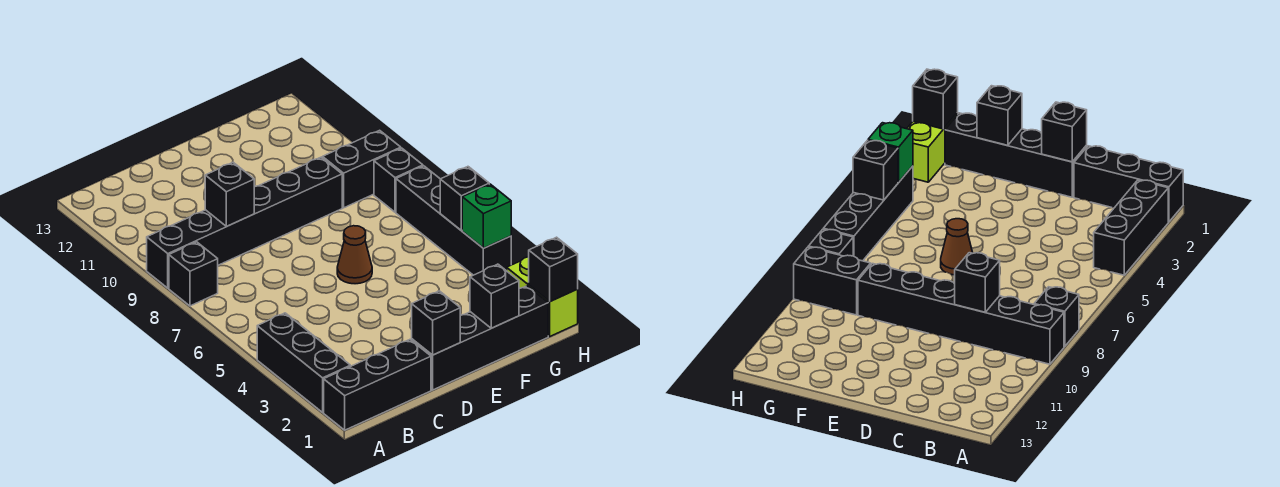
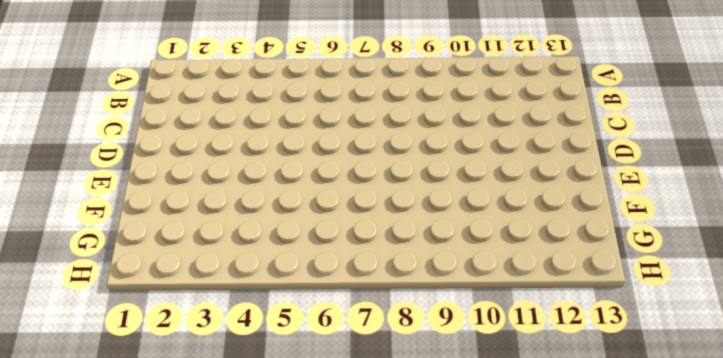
none -> black 1x3 brick [324,340,431,430]
none -> black 1x3 brick [257,313,350,412]
none -> black 1x1 brick [169,242,218,306]

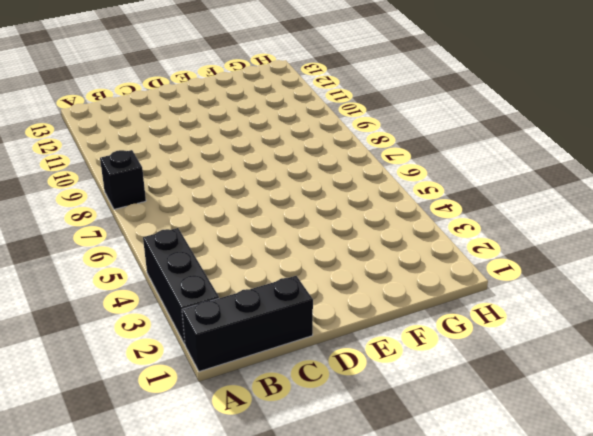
none -> black 1x6 brick [147,157,342,288]
none -> black 1x4 brick [412,286,548,390]
none -> brown 1x1 cone [337,226,372,284]

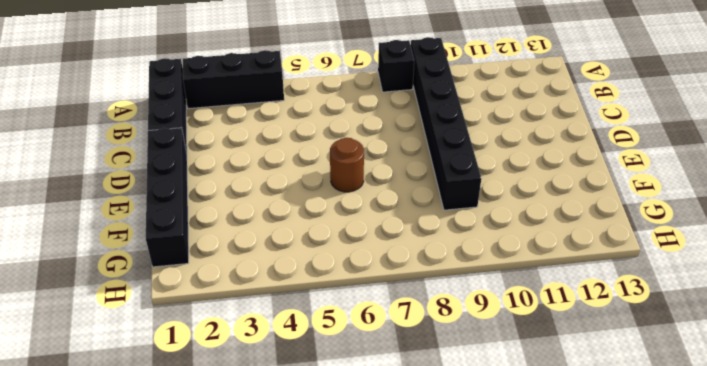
brown 1x1 round brick [330,138,364,192] -> brown 1x1 cone [337,226,372,284]
none -> black 1x2 brick [323,130,401,208]
none -> lime 1x2 brick [507,257,578,336]
none -> black 1x4 brick [396,166,511,275]

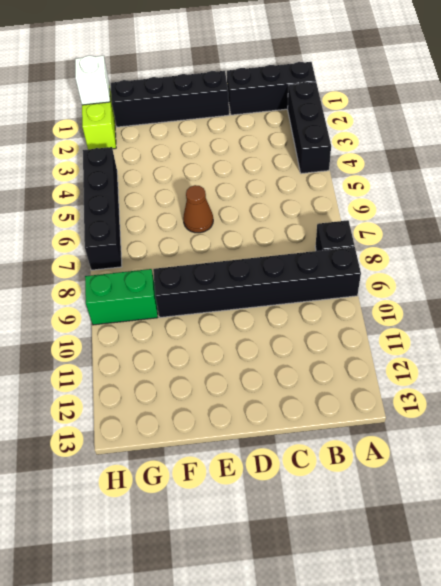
green 1x2 brick [85,269,158,325] -> black 1x2 brick [323,130,401,208]
white 1x1 brick [75,56,110,105] -> black 1x1 brick [529,237,578,301]
none -> black 1x1 brick [374,148,423,212]
none -> black 1x1 brick [205,162,254,226]
none -> black 1x1 brick [412,291,460,355]

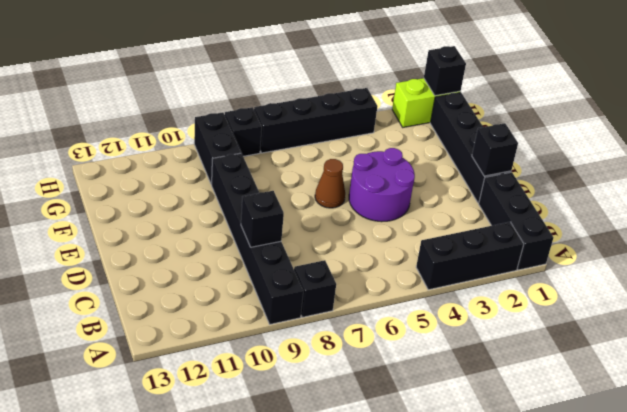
purple 2x2 round brick [349,148,415,222] -> none
none -> black 1x1 brick [470,264,519,328]
none -> green 1x1 brick [462,184,511,248]
none -> black 1x1 brick [440,167,489,230]

